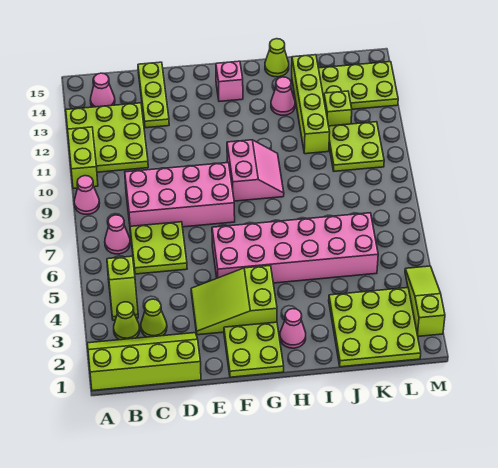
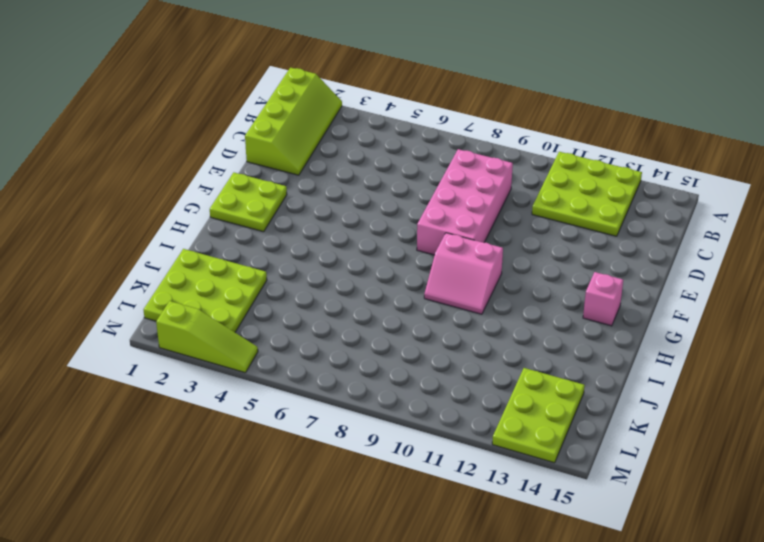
none -> pink 1x1 cone [74,176,100,214]
none -> lime 1x1 cone [114,302,140,340]
none -> lime 1x2 slope [107,256,138,320]

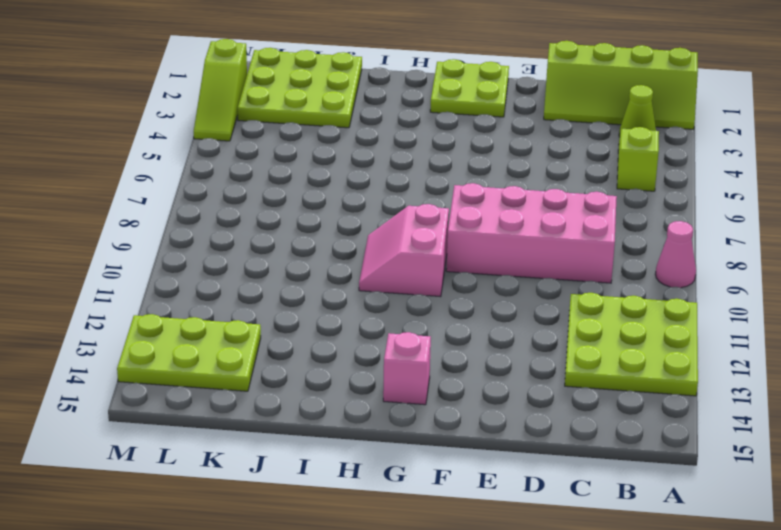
none -> pink 1x1 cone [105,215,130,254]
none -> pink 1x1 cone [90,73,115,107]
none -> lime 1x1 cone [141,299,167,337]

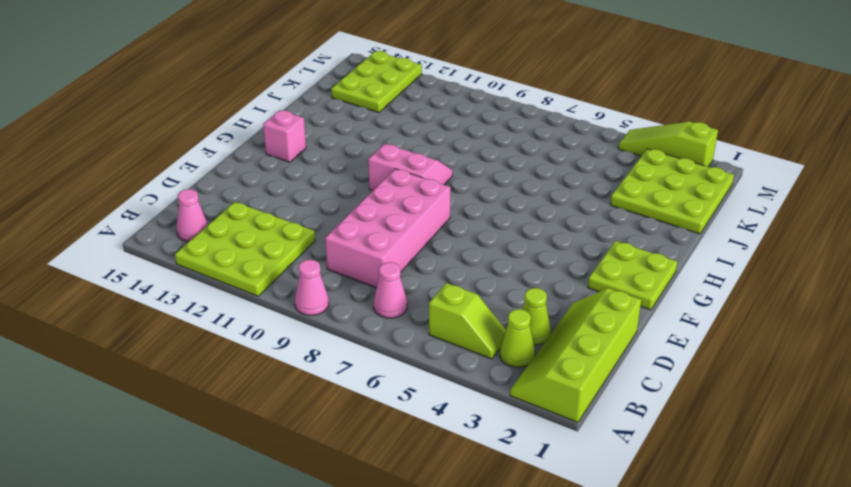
none -> lime 2x2 plate [130,222,187,274]
none -> lime 1x3 plate [138,62,169,128]
none -> lime 2x3 slope [191,266,277,335]

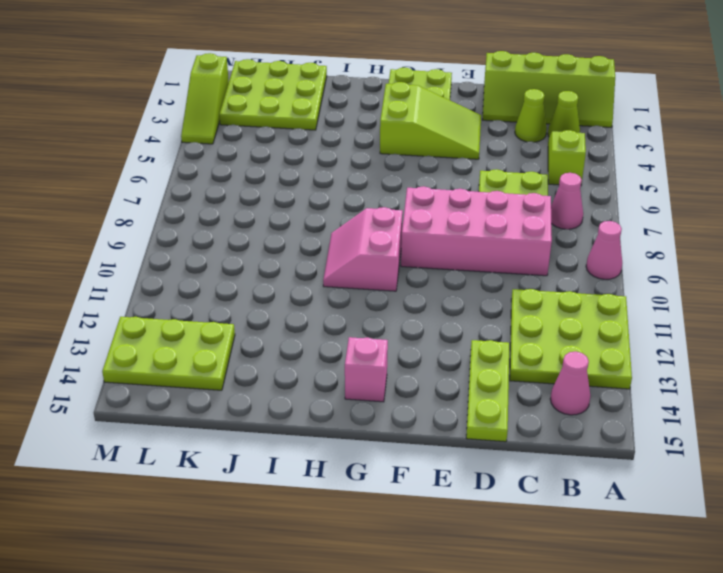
none -> pink 2x6 brick [212,213,378,283]
none -> pink 1x1 cone [280,309,306,348]
none -> pink 1x1 cone [271,77,295,115]

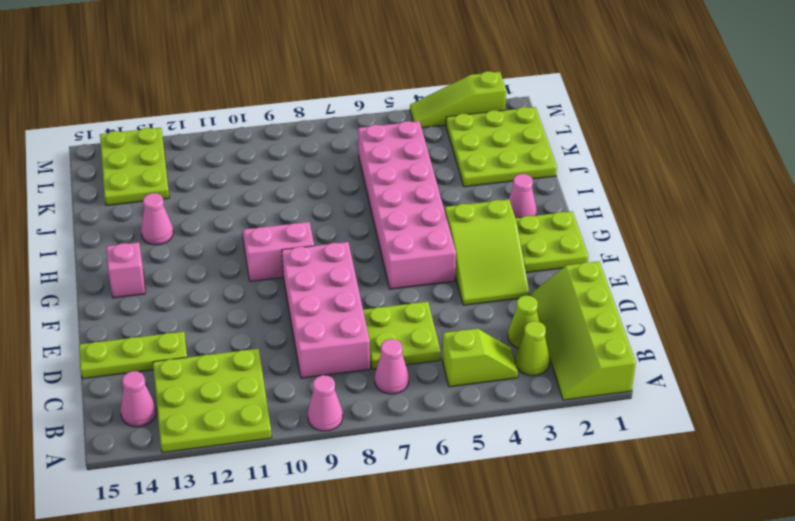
none -> lime 1x1 cone [265,39,289,77]
none -> lime 1x4 brick [292,55,330,154]
none -> lime 2x2 plate [329,122,384,171]

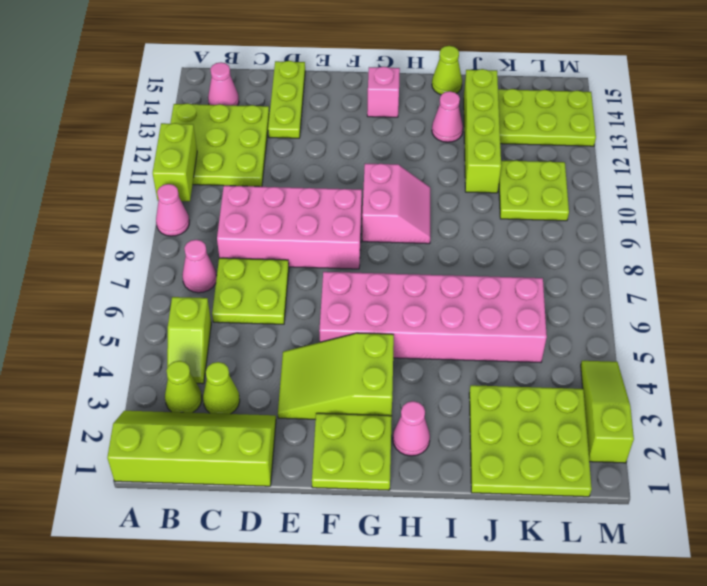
none -> lime 1x1 brick [324,91,352,126]

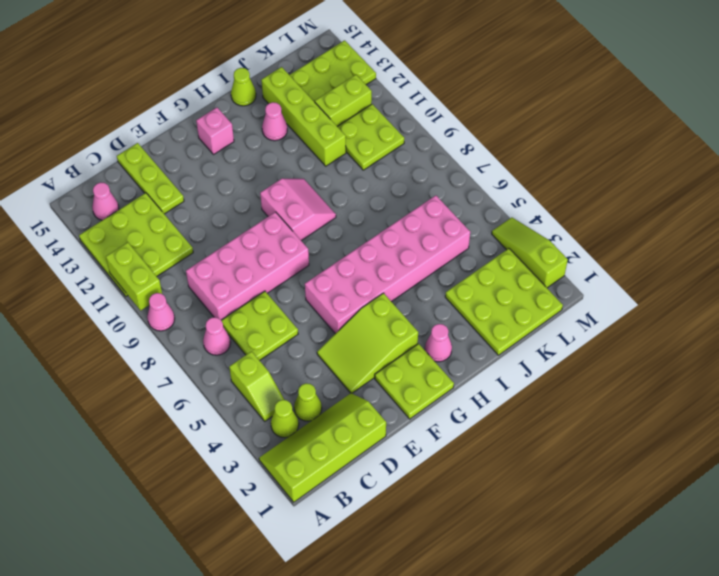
lime 1x2 brick [315,75,372,126] -> lime 1x1 brick [324,91,352,126]

